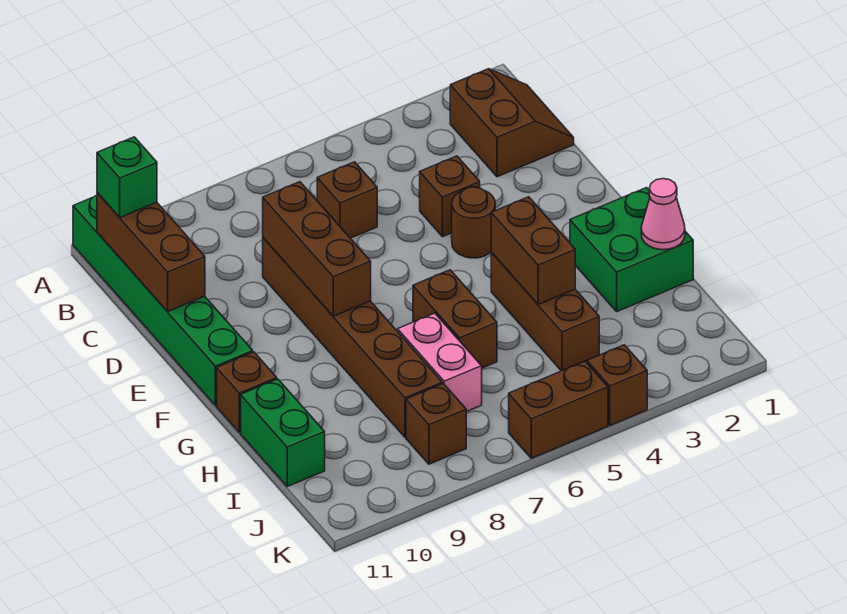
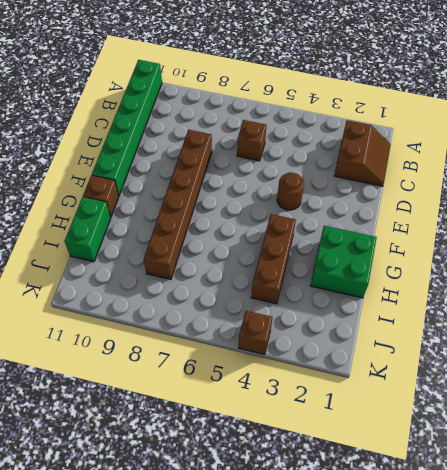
none -> brown 1x1 brick [420,156,480,237]
none -> brown 1x2 brick [413,270,497,368]
none -> pink 1x2 brick [397,313,482,412]

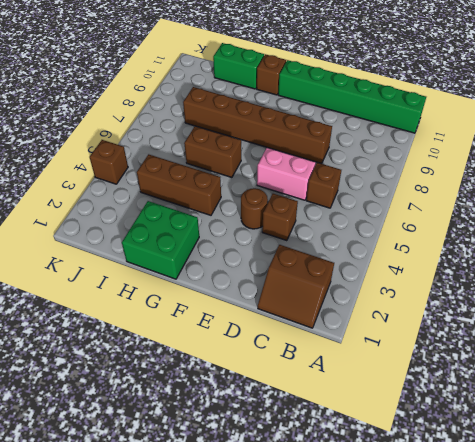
pink 1x2 brick [257,148,316,200] -> pink 1x2 brick moved to [397,313,482,412]
none -> brown 1x1 brick [406,384,466,464]
none -> brown 1x2 brick [509,361,608,458]
none -> brown 1x3 brick [97,193,205,312]

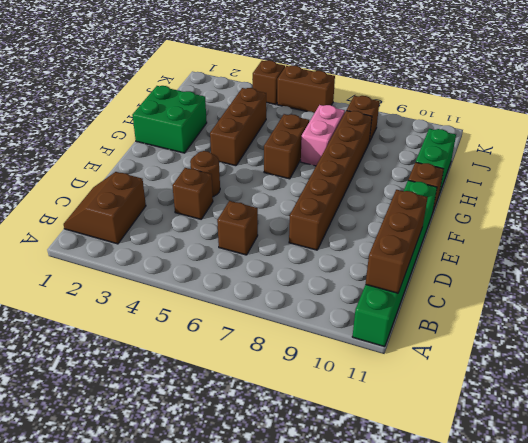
none -> brown 1x3 brick [263,182,371,316]
none -> brown 1x2 brick [491,197,575,305]
none -> pink 1x1 cone [641,179,685,250]

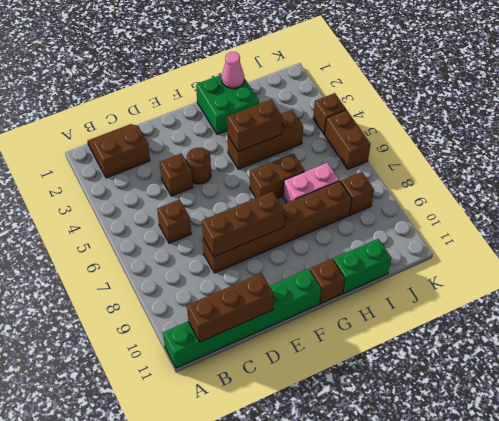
none -> green 1x1 brick [97,137,157,217]

